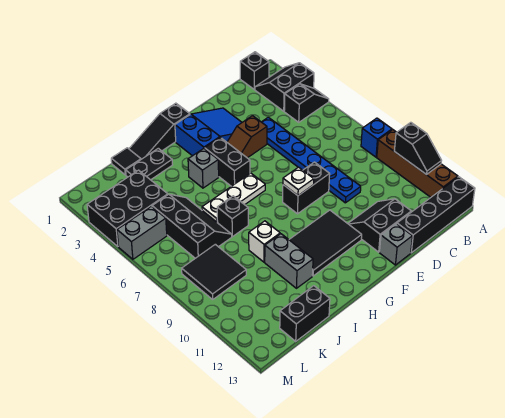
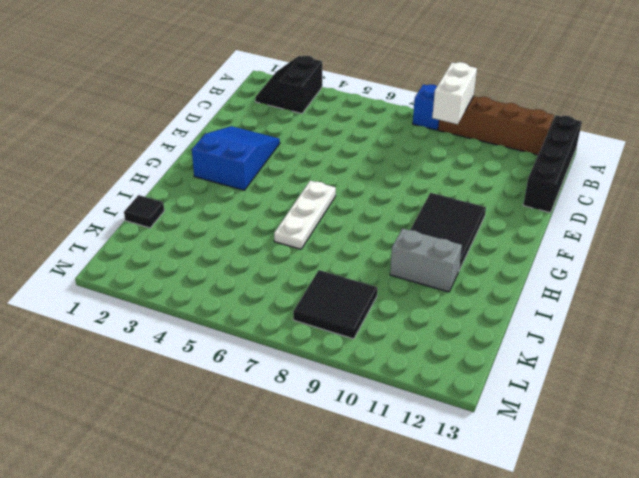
white 1x2 brick [432,62,477,124] -> none
none -> black 1x2 slope [284,84,329,122]
none -> black 1x1 brick [240,52,269,89]
none -> blue 1x6 plate [262,117,361,203]

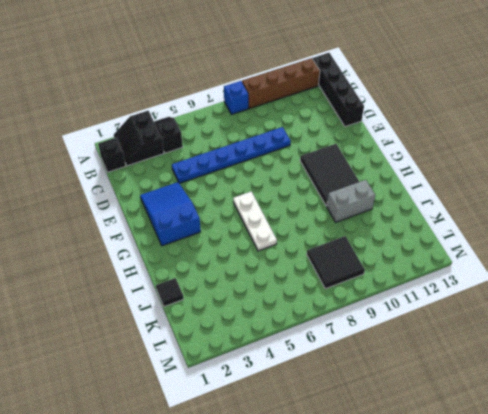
none -> black 2x2 slope [348,199,411,252]
none -> brown 1x2 slope [227,116,267,158]
none -> black 1x2 brick [283,162,330,214]

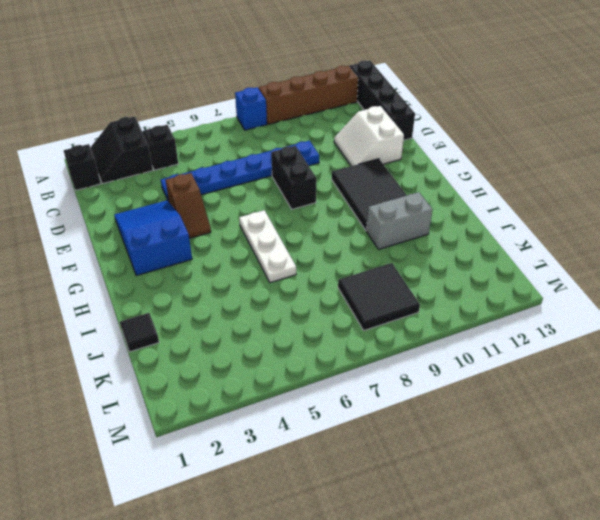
white 2x2 slope [334,106,404,166] -> black 2x2 slope [348,199,411,252]
none -> grey 1x1 brick [380,224,412,265]
none -> black 1x3 slope [129,103,190,159]
none -> black 1x2 brick [205,137,250,186]

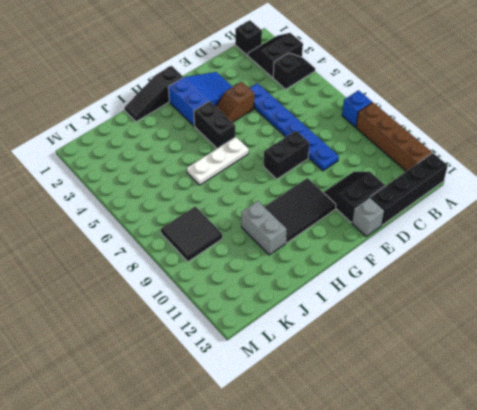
none -> grey 1x1 brick [188,149,219,188]
none -> black 1x2 plate [126,148,172,180]
none -> black 1x1 brick [217,196,248,237]

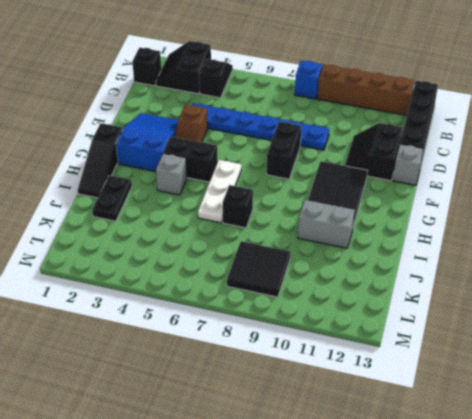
none -> white 1x1 brick [249,221,280,262]
none -> black 1x1 tile [111,148,141,175]
none -> black 2x3 slope [152,194,232,258]

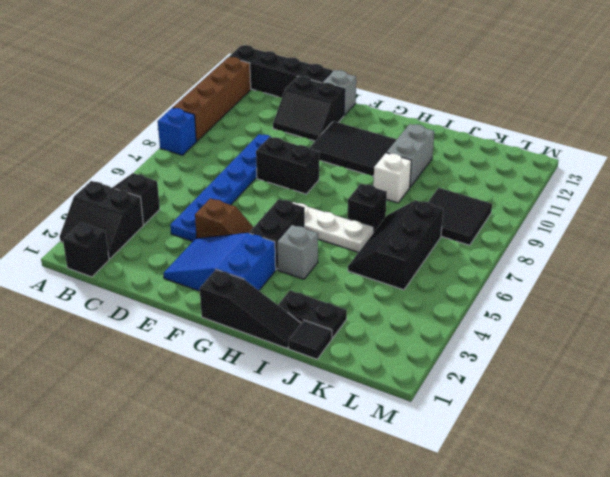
none -> black 1x2 brick [280,286,330,341]
none -> black 2x3 brick [87,170,168,247]
none -> grey 1x2 brick [117,206,167,259]

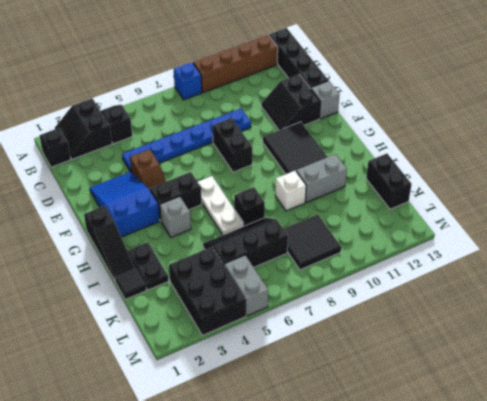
none -> black 1x2 slope [394,122,441,175]
none -> white 1x1 plate [283,167,314,196]

